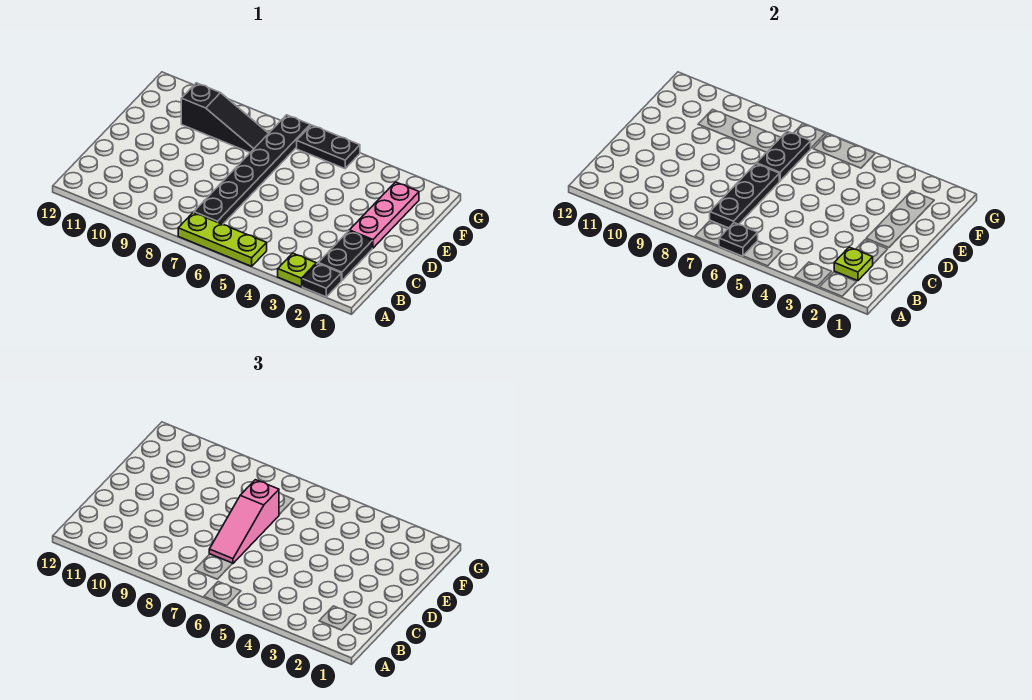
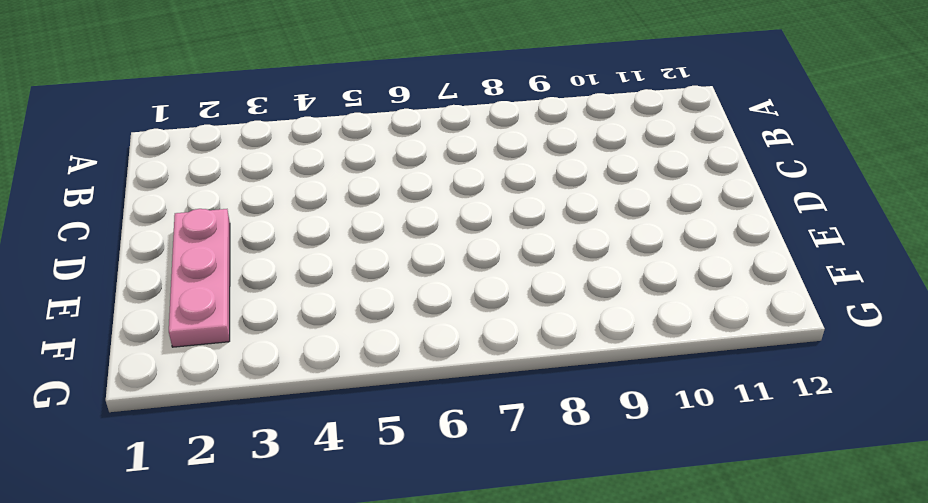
none -> black 1x1 plate [303,263,341,297]
none -> lime 1x1 plate [278,253,316,287]
none -> lime 1x3 plate [178,212,267,266]

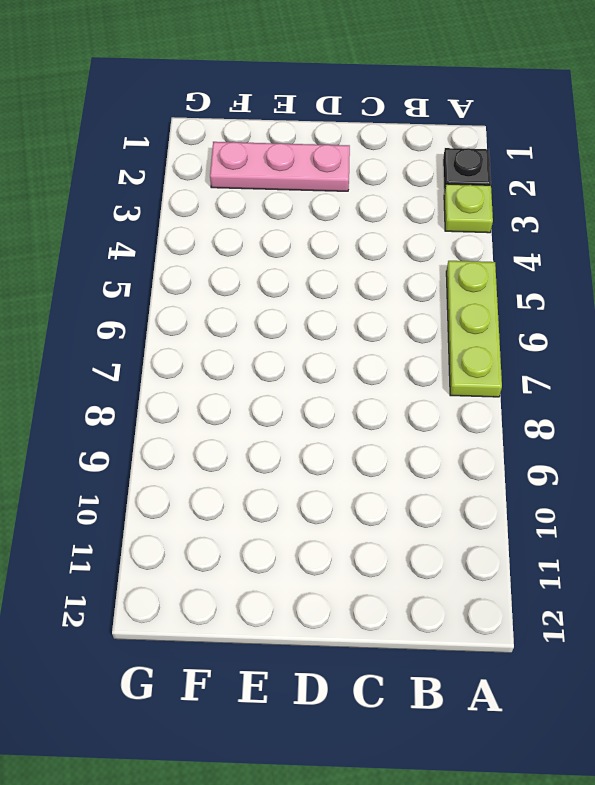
none -> black 1x2 plate [318,231,372,281]
none -> black 1x6 plate [194,115,310,224]
none -> black 1x3 slope [181,83,269,152]

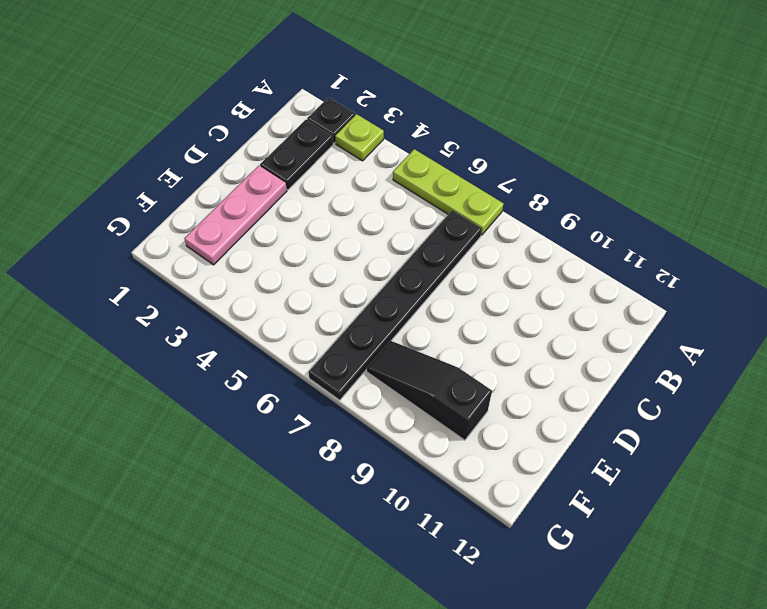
none -> black 1x2 plate [297,125,360,169]
none -> black 1x1 plate [719,223,758,256]
none -> lime 1x1 plate [834,247,873,281]

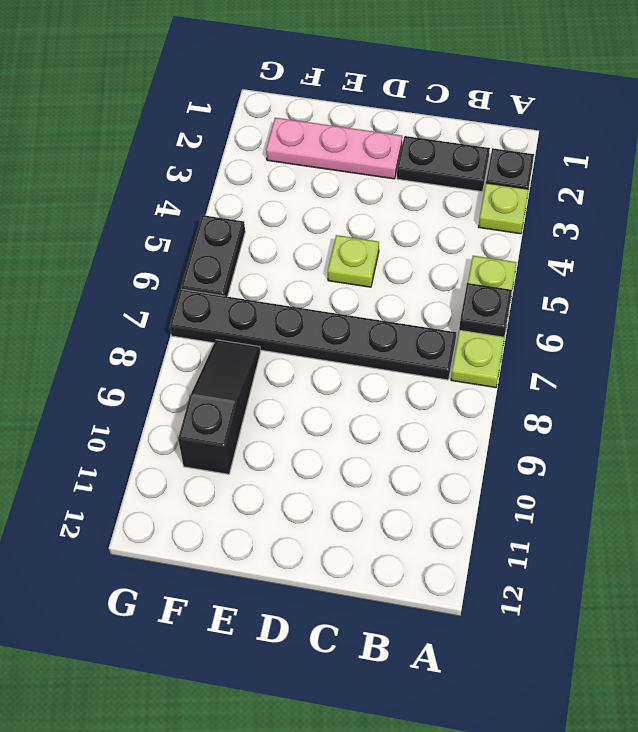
lime 1x1 plate [328,235,379,287] -> lime 1x1 plate moved to [834,247,873,281]
none -> black 1x3 plate [710,164,779,228]
none -> black 1x2 plate [757,131,811,181]
none -> pink 1x3 slope [209,480,279,564]

